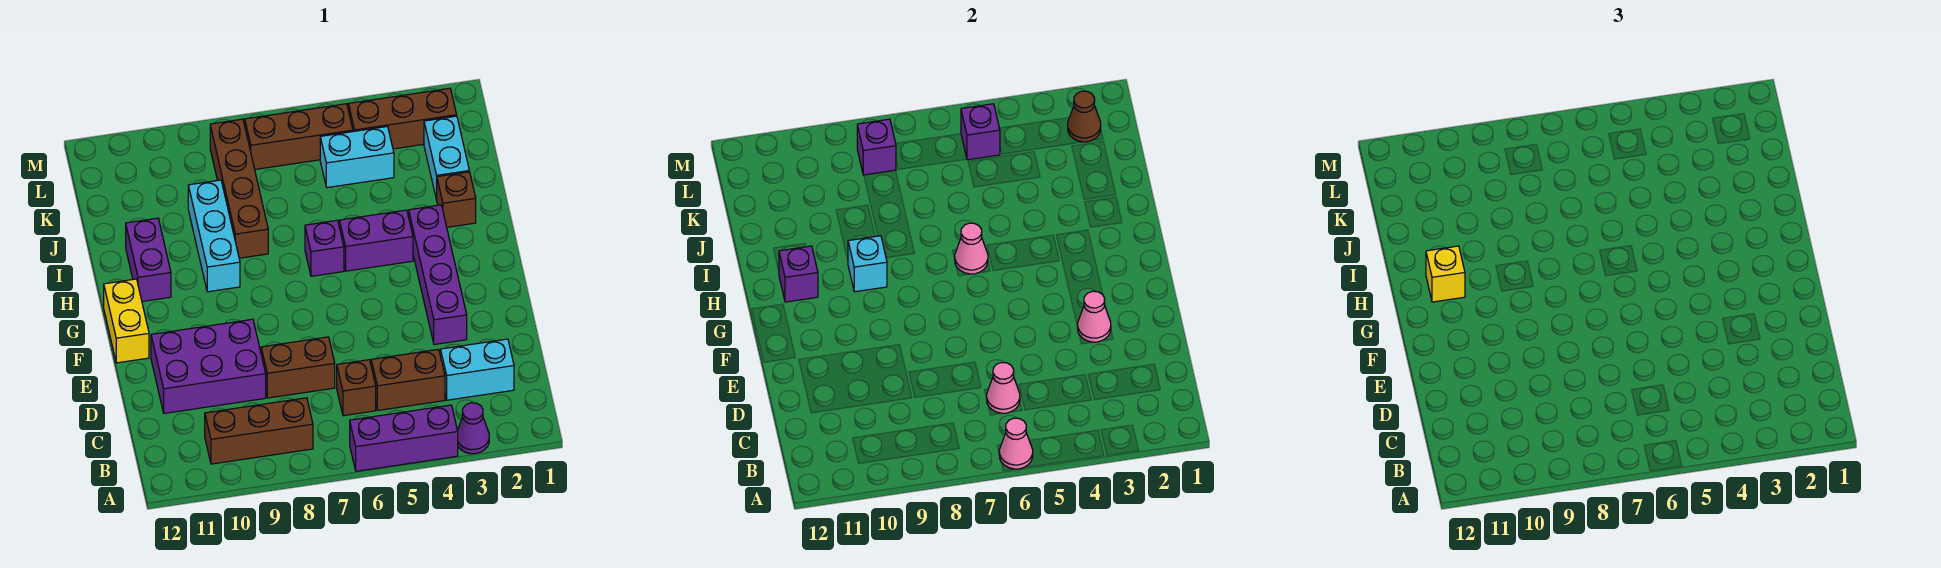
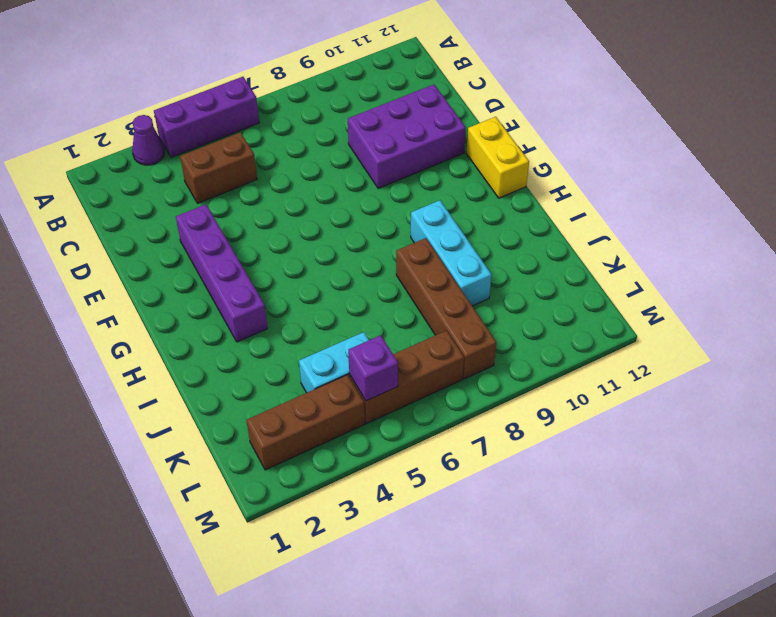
none -> brown 1x3 brick [205,398,313,464]
none -> cyan 1x2 brick [441,339,514,400]
none -> brown 1x1 brick [337,360,376,416]
none -> brown 1x2 brick [261,337,335,398]

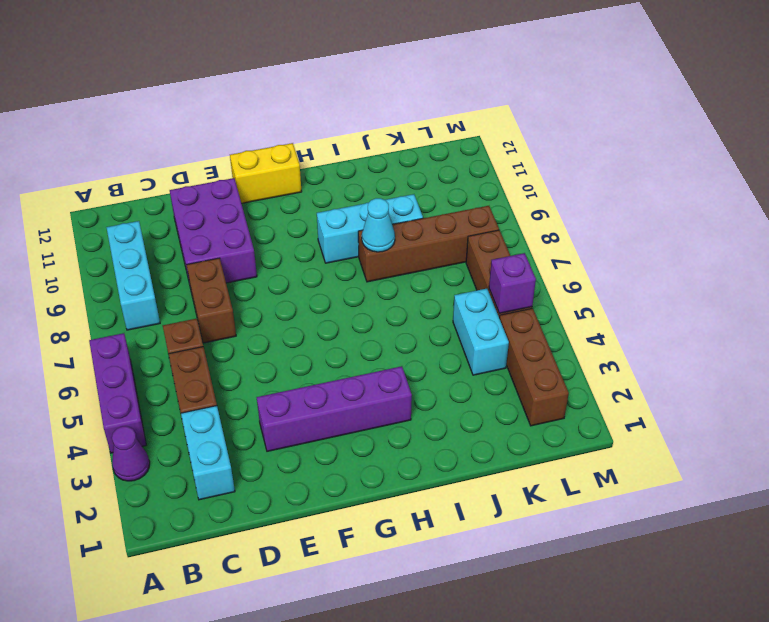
cyan 1x3 brick [106,221,160,330] -> brown 1x3 brick [205,398,313,464]
cyan 1x1 cone [362,198,395,252] -> none
none -> purple 1x2 brick [339,210,413,271]
none -> purple 1x1 brick [305,220,344,276]
none -> purple 1x2 brick [126,218,171,301]
none -> brown 1x1 brick [437,172,476,227]

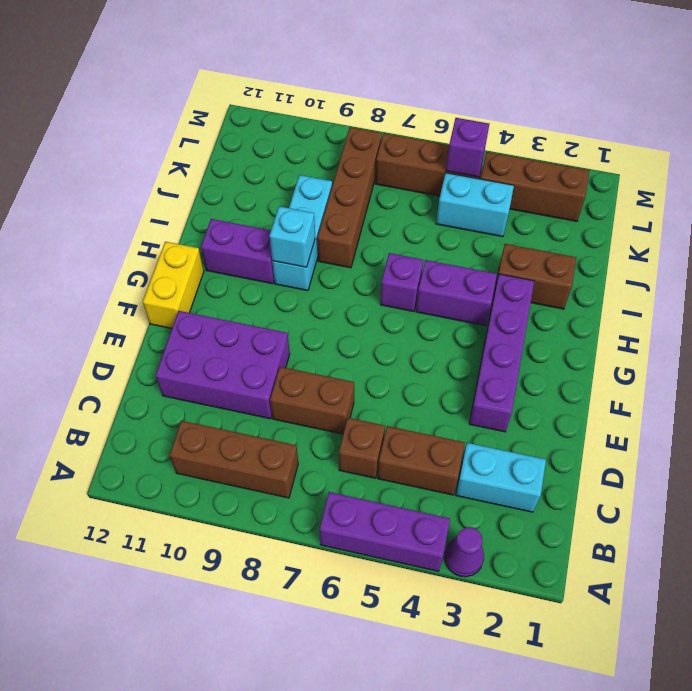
purple 1x2 brick [201,219,274,284] -> purple 1x2 brick turned to [126,218,171,301]
brown 1x2 brick [495,244,576,309] -> brown 1x1 brick [437,172,476,227]
none -> cyan 1x2 brick [424,116,469,200]
none -> pink 1x1 cone [999,418,1033,469]
none -> pink 1x1 cone [987,363,1020,413]
none -> pink 1x1 cone [1078,291,1111,342]

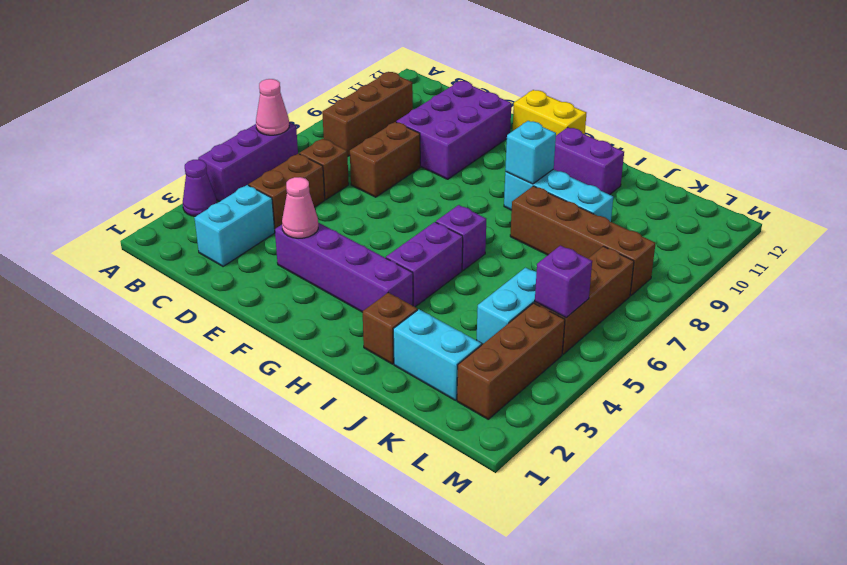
none -> pink 1x1 cone [987,363,1020,413]
none -> pink 1x1 cone [954,223,988,274]
none -> purple 1x1 brick [779,246,818,302]
none -> brown 1x1 cone [1068,91,1101,142]

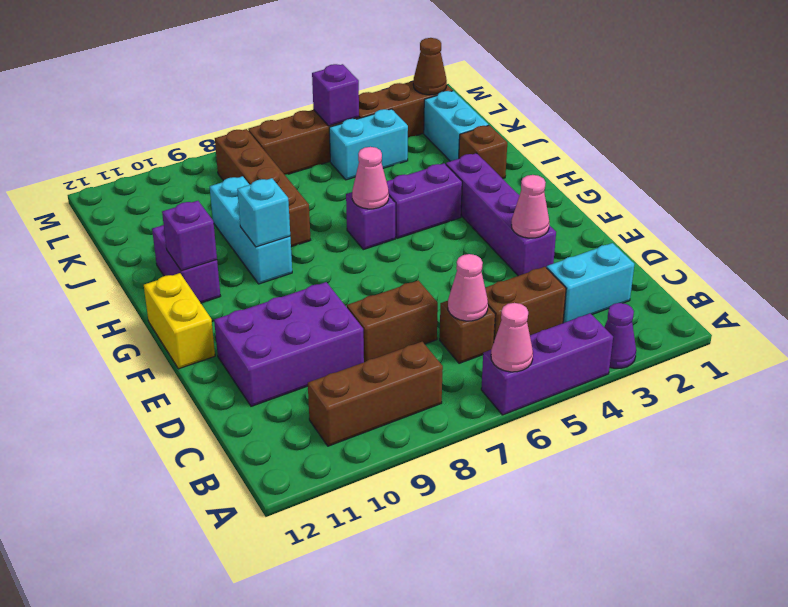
none -> purple 1x1 brick [857,119,896,175]
none -> yellow 1x1 brick [1426,246,1465,302]

